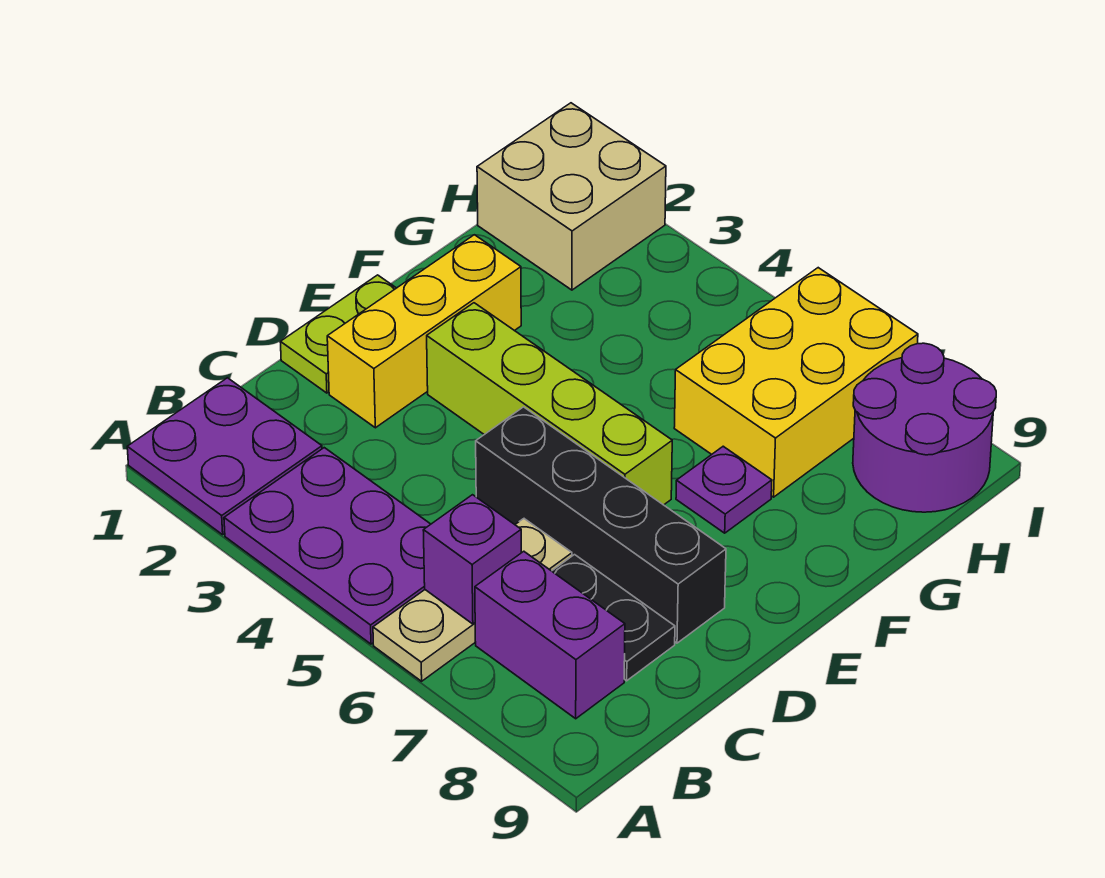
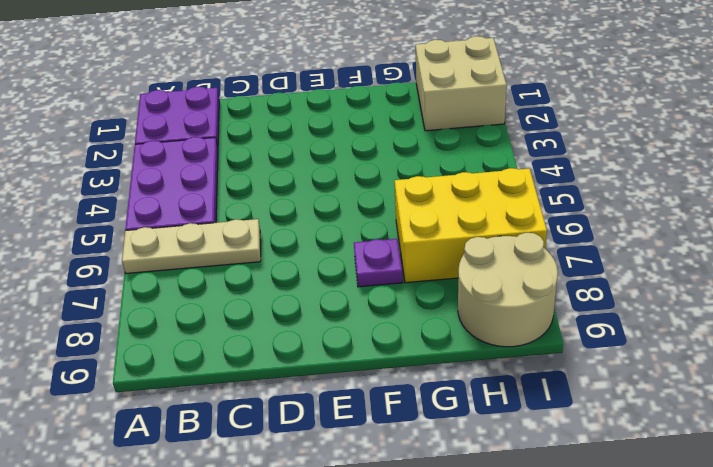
tan 2x2 round brick [458,233,558,347] -> purple 2x2 round brick [853,343,996,512]
none -> purple 1x2 brick [475,551,625,719]
none -> black 1x2 plate [552,555,675,681]
none -> lime 1x2 plate [280,275,396,393]

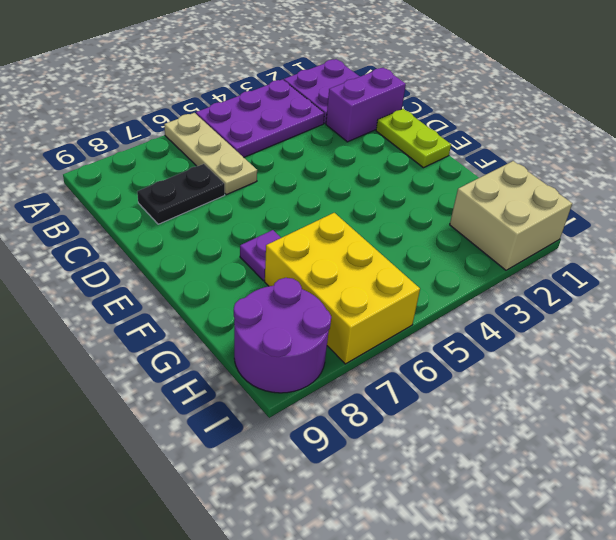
purple 1x2 brick [326,68,406,142] -> purple 1x2 brick moved to [475,551,625,719]
none -> yellow 1x3 brick [327,235,521,428]
none -> black 1x4 brick [476,407,726,643]
none -> lime 1x4 brick [427,303,672,505]

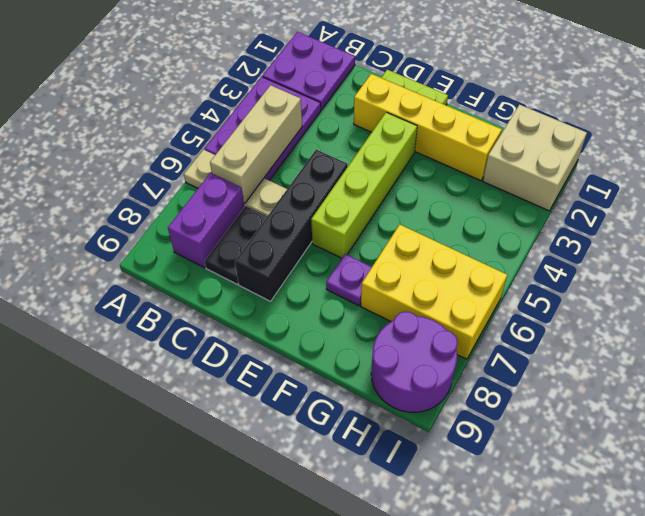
tan 1x3 brick [210,85,302,203] -> purple 1x1 brick [423,495,521,624]
yellow 1x4 brick [354,74,502,181] -> yellow 1x3 brick [327,235,521,428]

